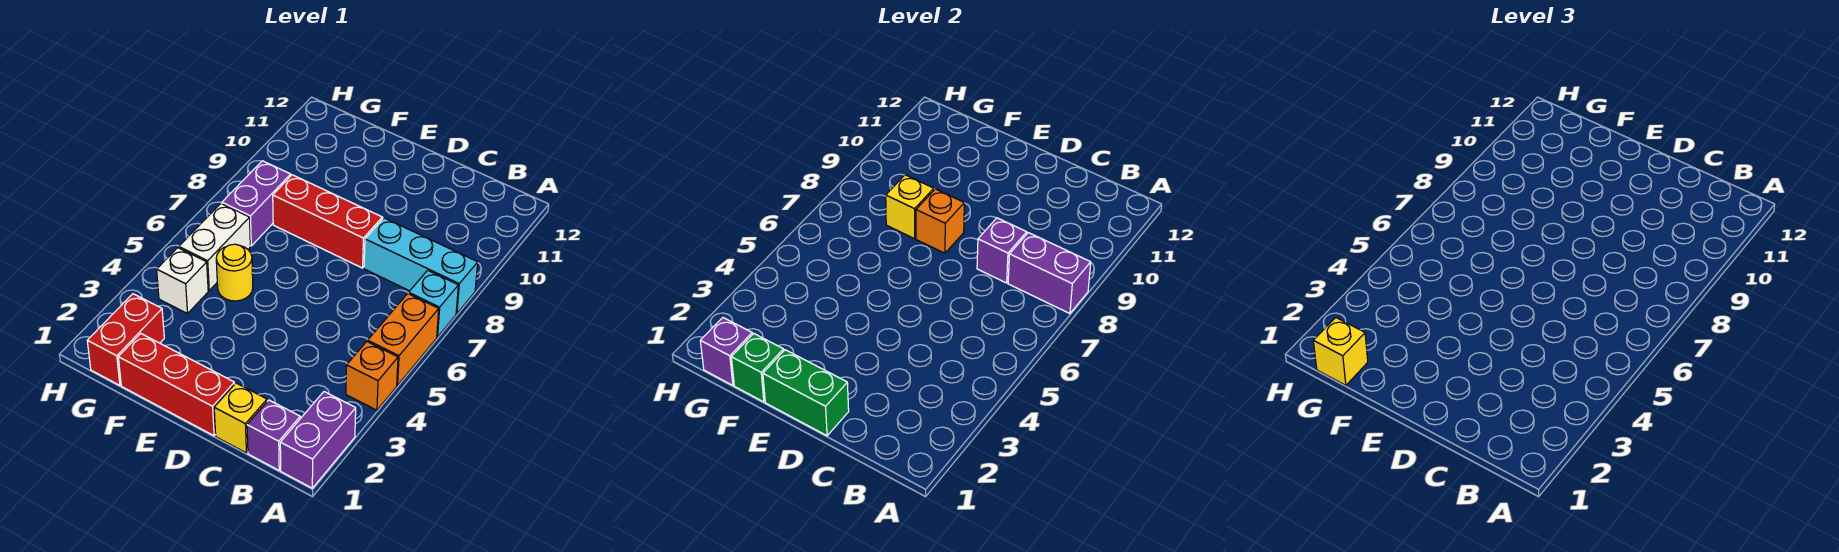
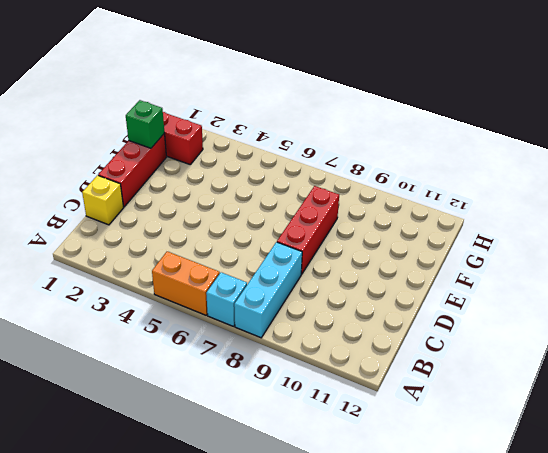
none -> purple 1x2 brick [280,392,356,488]
none -> orange 1x1 brick [346,342,398,410]
none -> purple 1x1 brick [247,400,300,470]

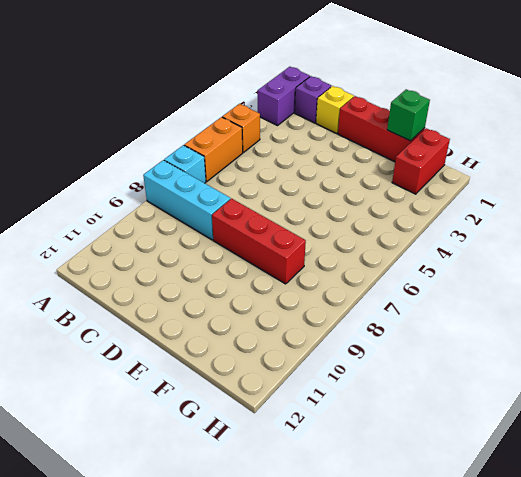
none -> yellow 1x1 round brick [216,244,253,301]
none -> white 1x1 brick [157,248,208,314]
none -> white 1x2 brick [179,204,250,291]

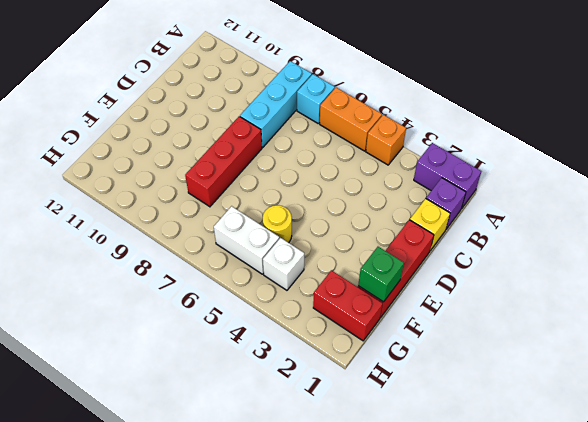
none -> purple 1x2 brick [222,161,291,246]
none -> purple 1x2 brick [1008,233,1091,313]
none -> purple 1x1 brick [977,218,1027,283]

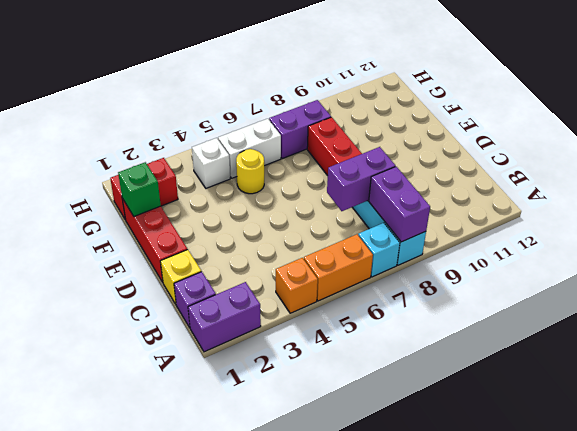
purple 1x2 brick [327,147,396,211] -> purple 1x1 brick [977,218,1027,283]
none -> green 1x2 brick [763,350,849,436]
none -> orange 1x1 brick [916,189,964,253]
none -> yellow 1x1 brick [886,175,934,239]

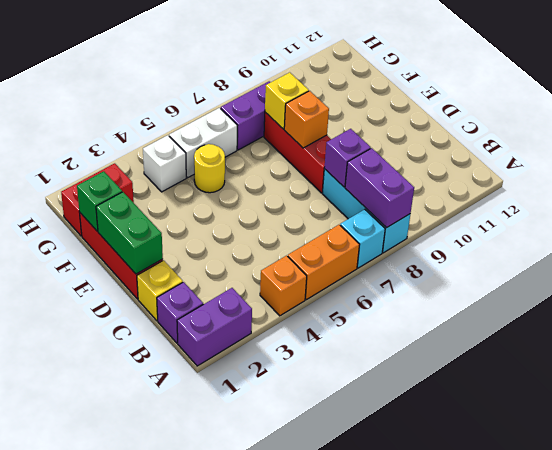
none -> purple 1x1 brick [700,318,752,385]
none -> yellow 1x1 brick [1313,318,1368,385]

